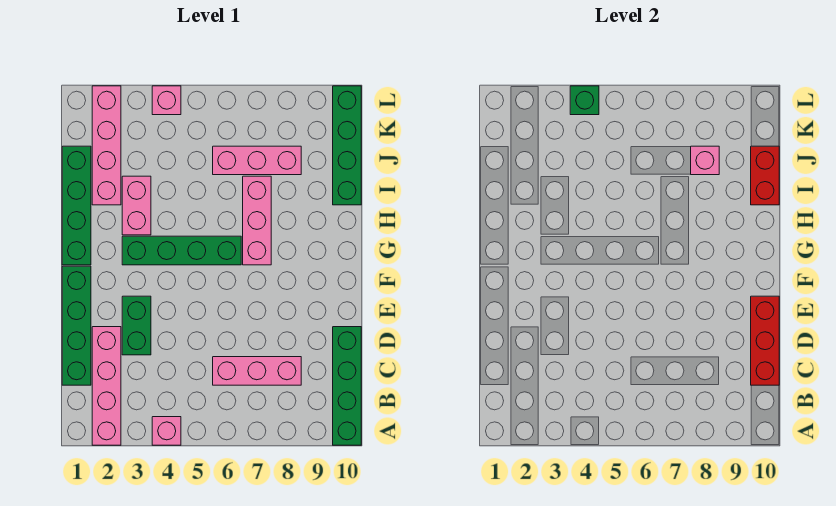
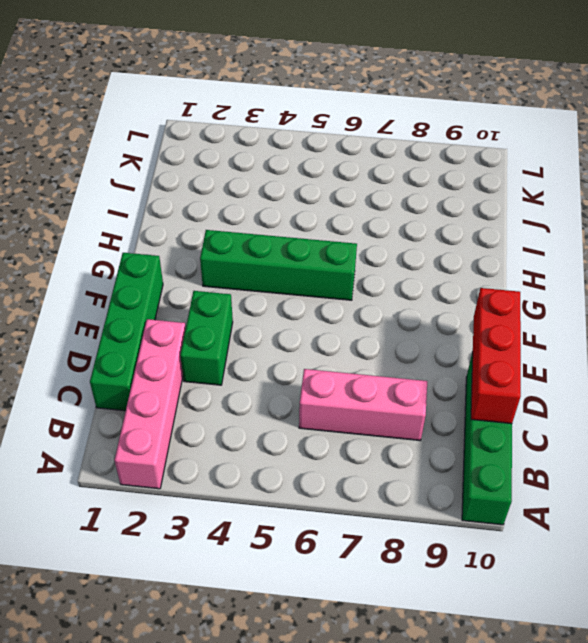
none -> pink 1x1 brick [152,417,181,445]
none -> green 1x4 brick [62,146,91,265]
none -> pink 1x3 brick [243,176,271,265]

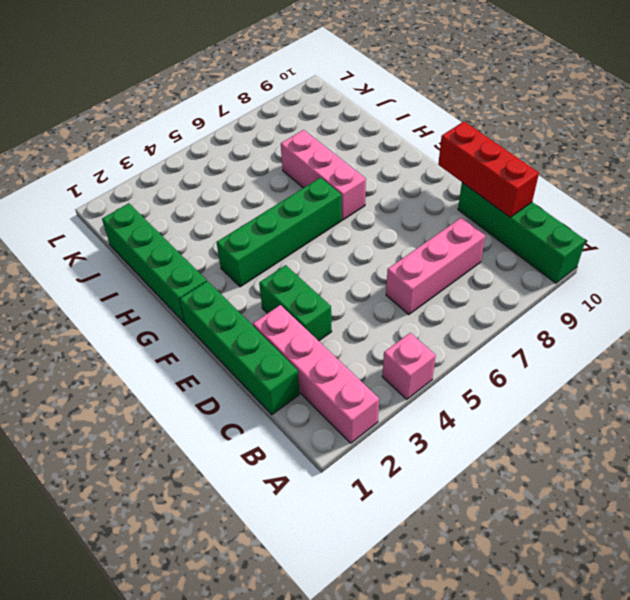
none -> pink 1x2 brick [122,176,151,235]
none -> pink 1x4 brick [92,86,121,205]
none -> green 1x4 brick [333,86,361,205]

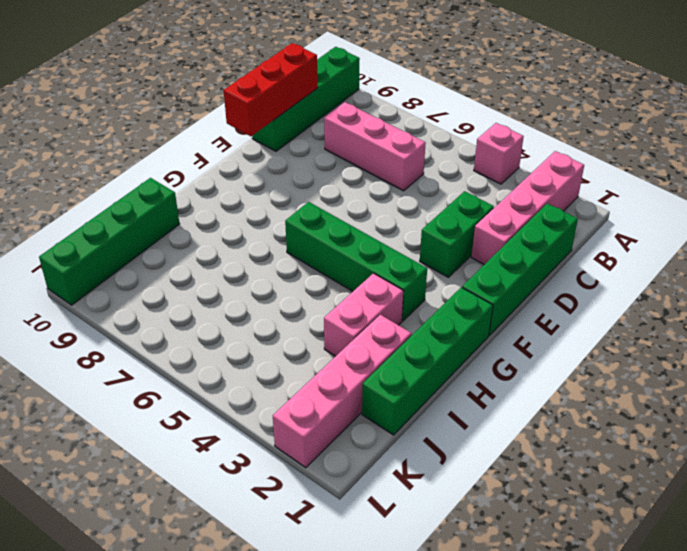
none -> pink 1x3 brick [243,176,271,265]
none -> pink 1x3 brick [213,146,301,175]
none -> pink 1x1 brick [152,86,181,115]

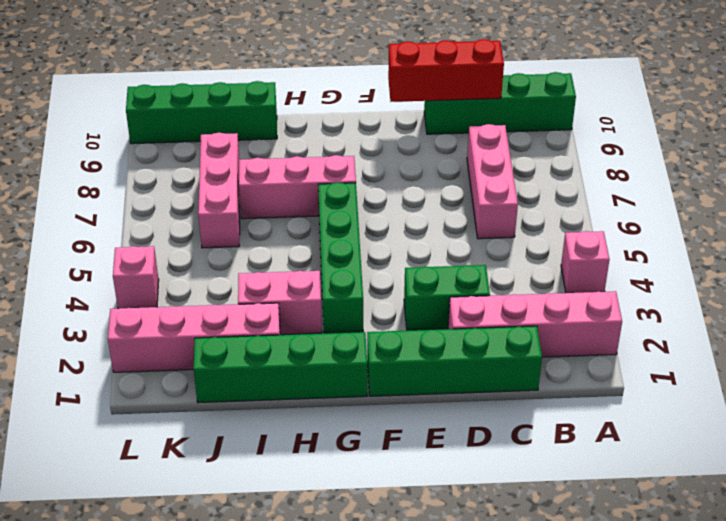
none -> red 1x2 brick [751,146,779,205]
none -> pink 1x1 brick [691,146,719,175]
none -> green 1x1 brick [570,86,599,115]

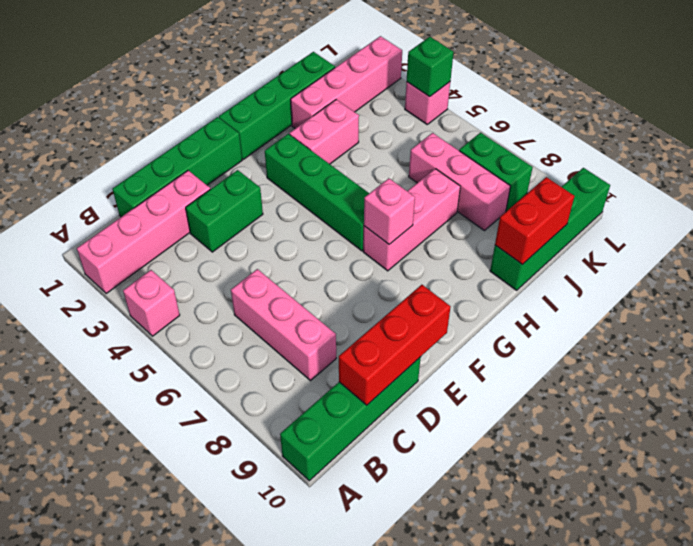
pink 1x1 brick [364,178,415,244] -> pink 1x1 brick moved to [691,146,719,175]
green 1x2 brick [459,133,533,211] -> none

